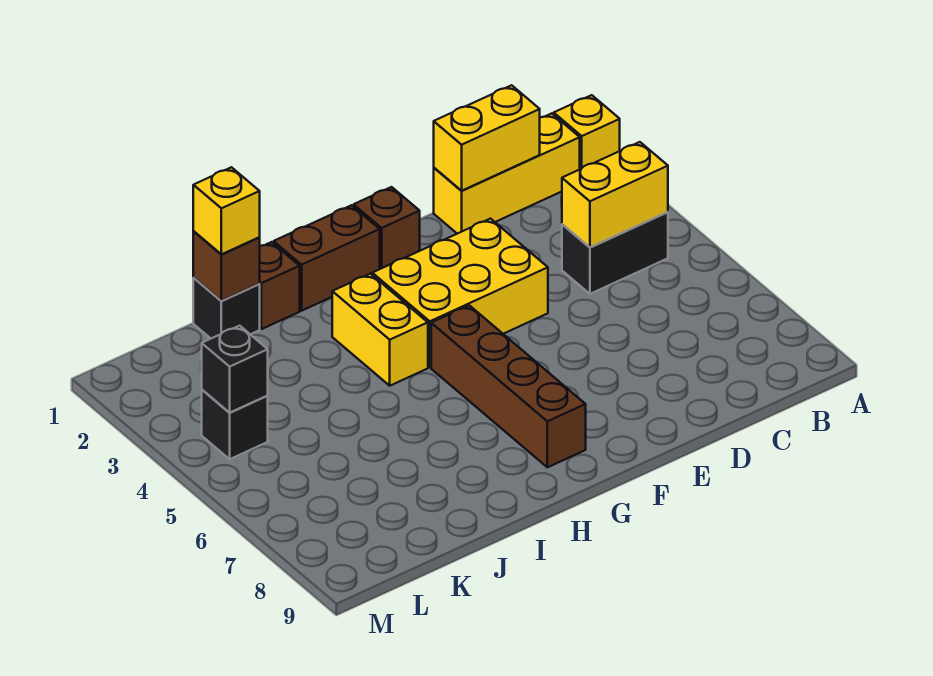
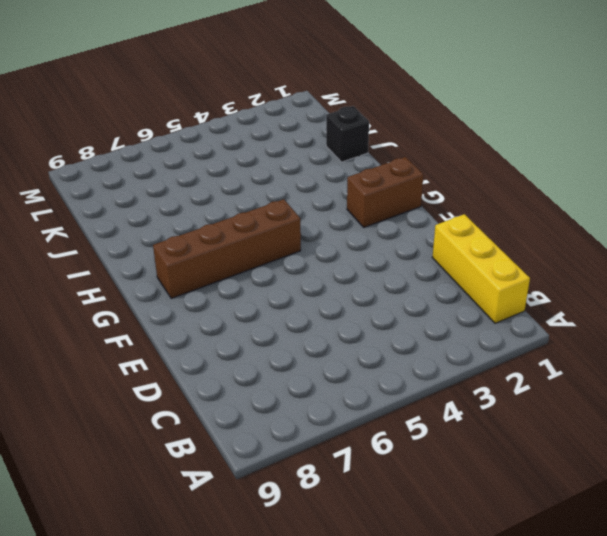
brown 1x2 brick [347,157,423,227] -> brown 1x2 brick turned to [274,205,380,311]
none -> yellow 1x1 brick [554,95,620,169]
none -> black 1x2 brick [562,212,668,294]
none -> yellow 2x3 brick [372,219,548,367]

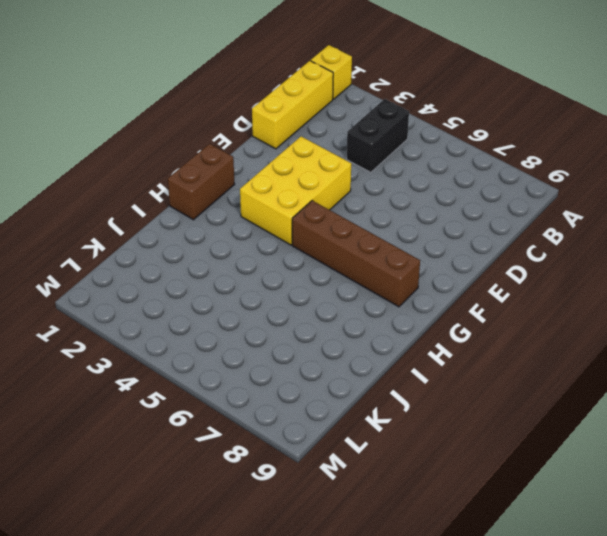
none -> brown 1x1 brick [354,187,420,269]
none -> yellow 1x2 brick [332,274,428,386]
none -> brown 1x1 brick [260,242,300,329]

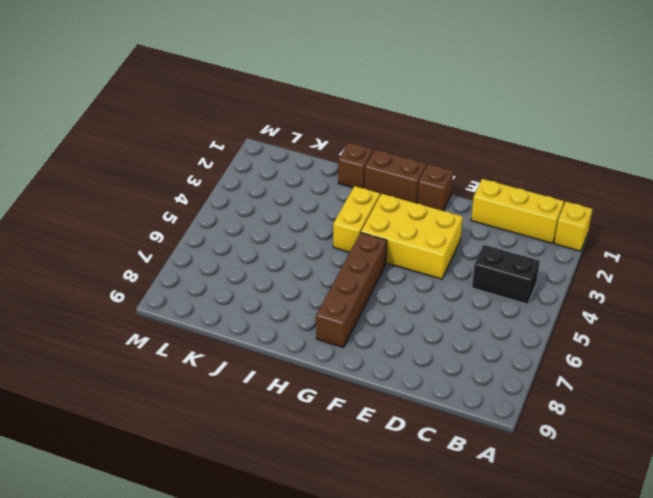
none -> black 1x1 brick [193,278,260,338]
none -> black 1x1 brick [202,390,268,459]
none -> yellow 1x2 brick [562,142,668,247]

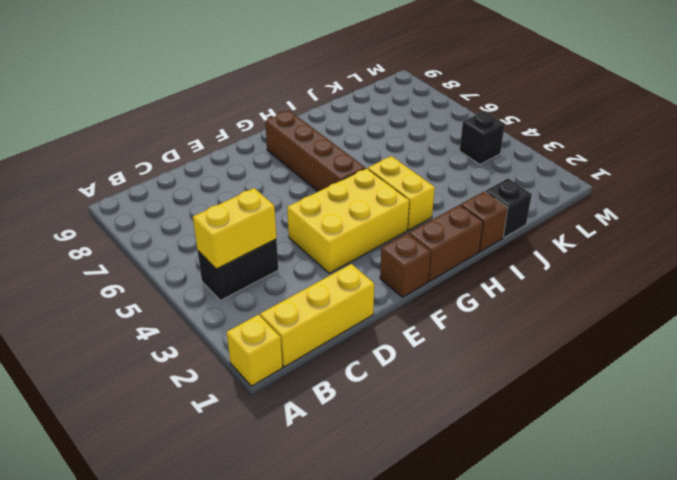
none -> yellow 1x2 brick [434,85,540,191]
none -> brown 1x1 brick [193,232,260,301]
none -> black 1x1 brick [202,326,268,412]

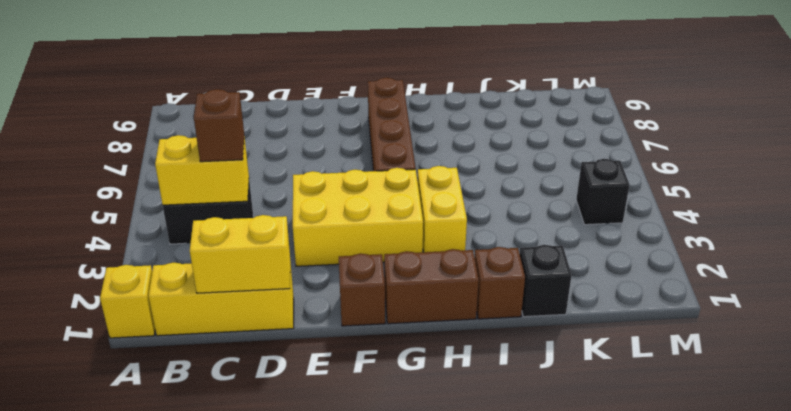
brown 1x1 brick [194,89,244,162] -> brown 1x1 brick moved to [193,232,260,301]
none -> black 1x1 brick [202,326,268,412]
none -> yellow 1x1 brick [193,167,260,254]

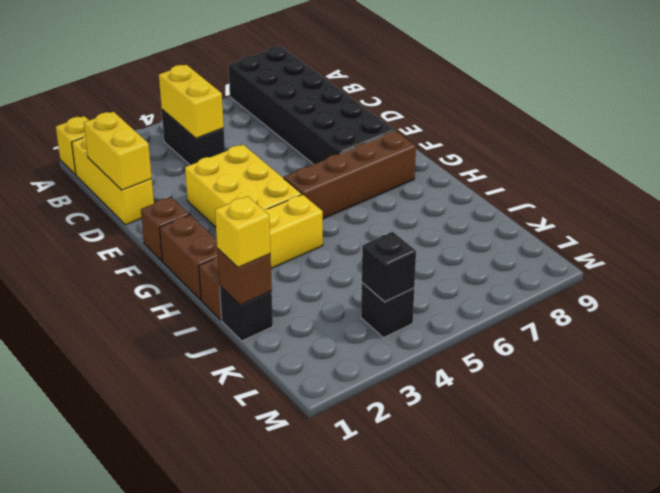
black 2x6 brick [229,46,395,164] -> none

